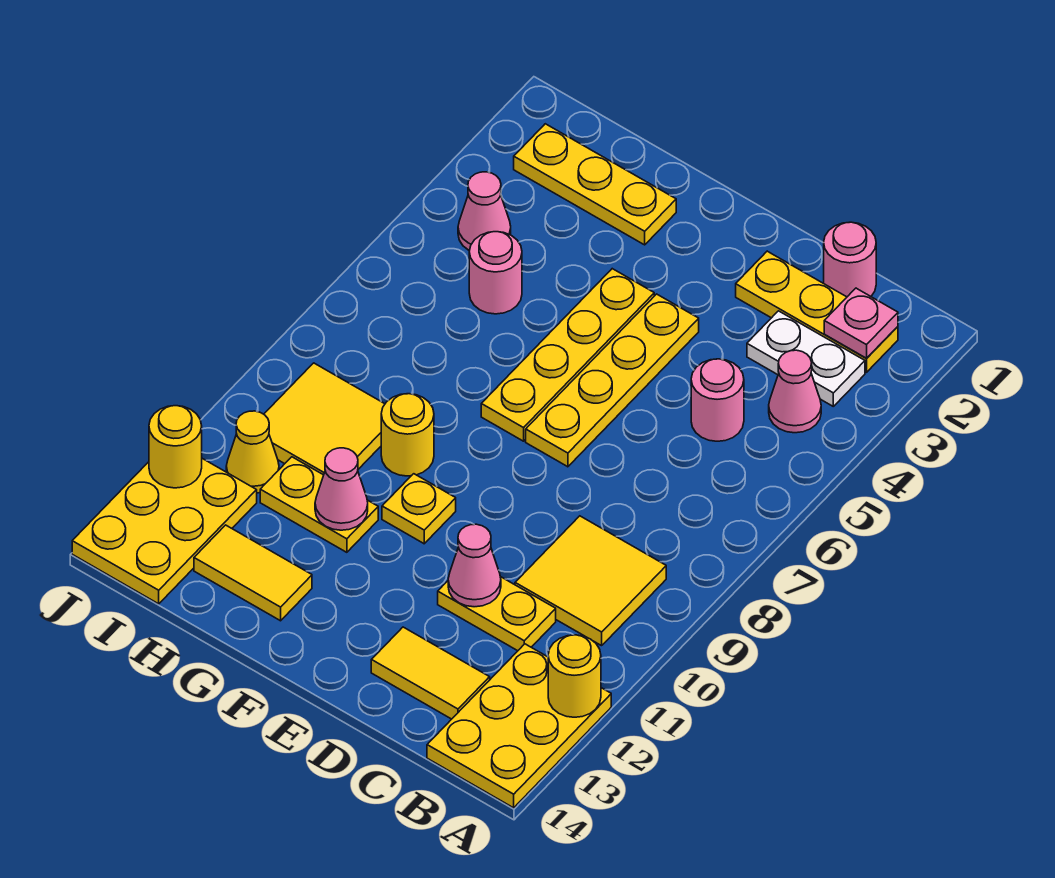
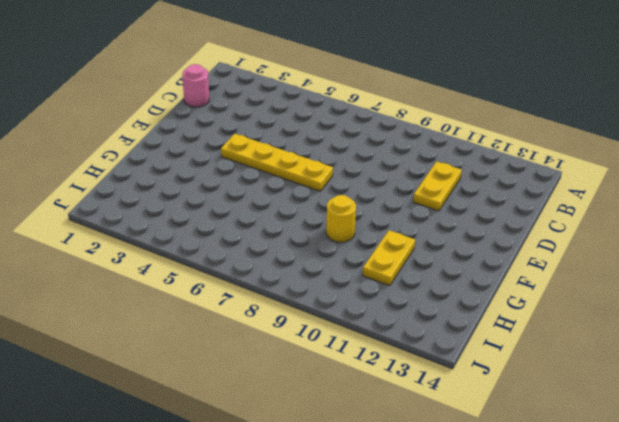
none -> yellow 2x3 plate [427,644,611,808]
none -> yellow 1x3 plate [736,251,898,372]
none -> white 1x2 plate [747,311,865,406]

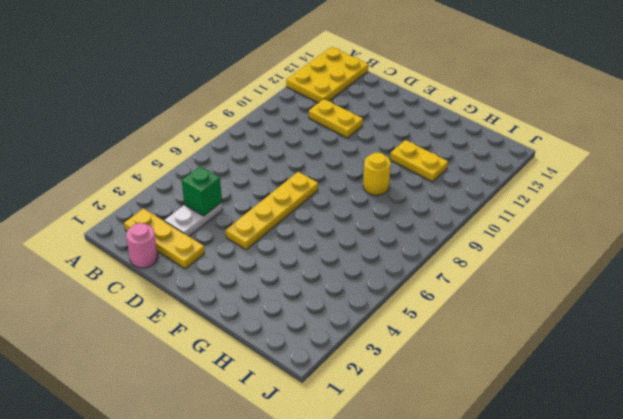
white 1x2 plate [165,203,223,236] -> white 1x2 plate turned to [747,311,865,406]
green 1x1 brick [182,166,222,216] -> none
none -> pink 1x1 cone [769,350,821,433]
none -> yellow 2x2 tile [515,516,666,646]
none -> pink 1x1 round brick [691,359,744,441]

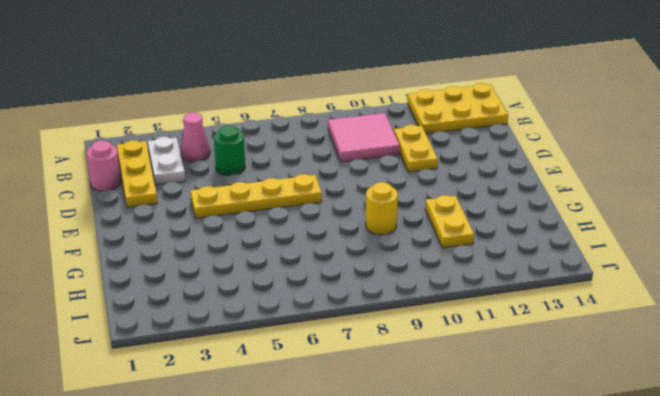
pink 2x2 tile [328,113,400,162] -> yellow 2x2 tile [515,516,666,646]
green 1x1 round brick [214,126,245,176] -> pink 1x1 round brick [691,359,744,441]
none -> yellow 1x2 tile [371,627,490,719]
none -> yellow 1x4 plate [481,269,654,441]
none -> yellow 1x1 plate [382,474,456,544]

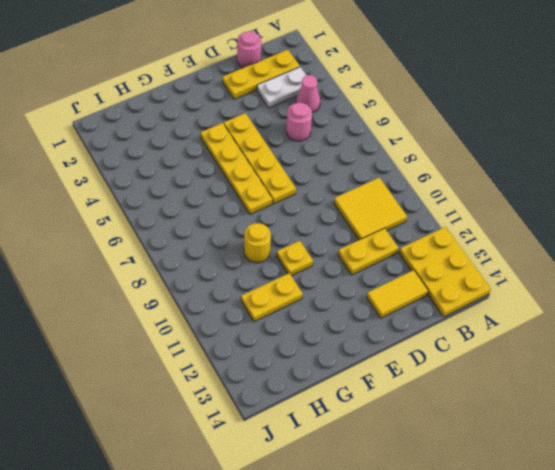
none -> yellow 1x3 plate [514,124,676,245]
none -> yellow 1x2 tile [194,525,312,621]
none -> pink 1x1 round brick [469,232,522,314]

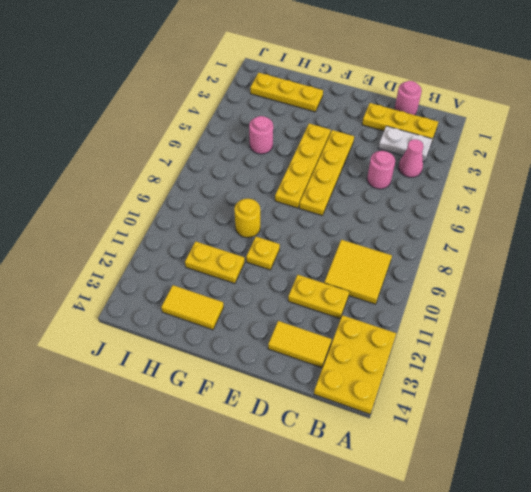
none -> yellow 2x2 tile [264,363,385,475]
none -> pink 1x1 cone [458,172,511,251]
none -> yellow 1x1 cone [226,411,279,493]

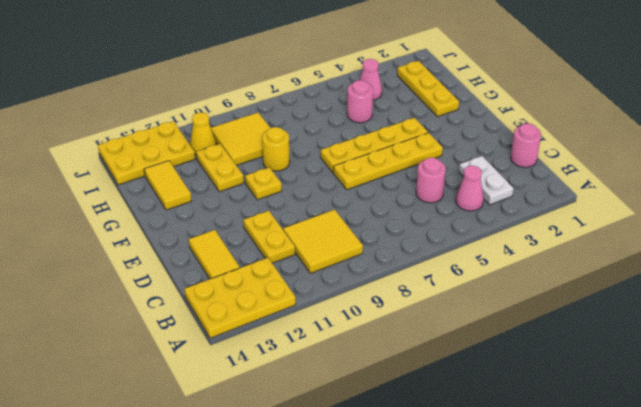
none -> yellow 1x3 plate [736,251,898,372]
none -> yellow 1x1 round brick [548,635,601,717]
none -> pink 1x1 plate [824,288,898,358]

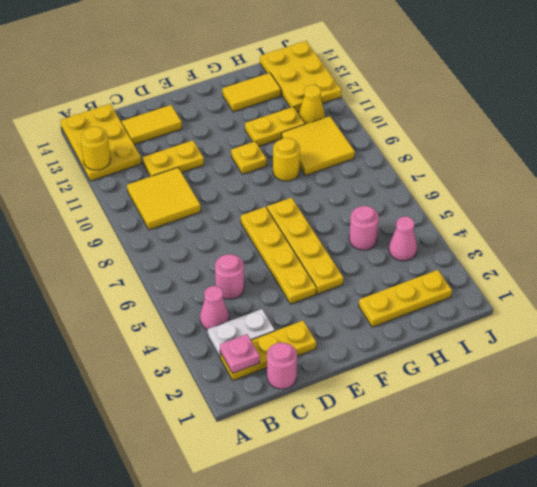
none -> pink 1x1 cone [448,524,501,607]
none -> pink 1x1 cone [315,448,368,530]
none -> yellow 1x1 round brick [149,406,202,488]

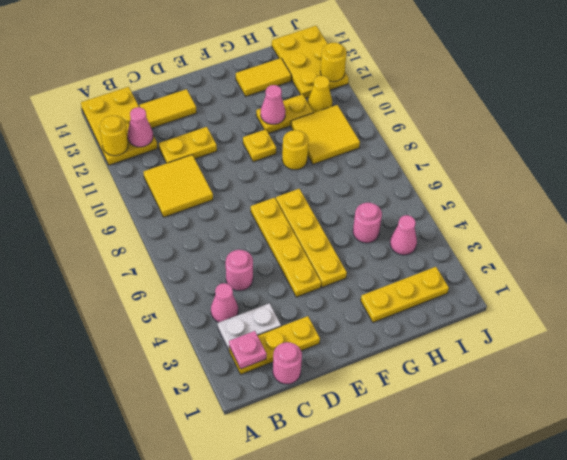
pink 1x1 cone [127,107,153,147] -> pink 1x1 cone moved to [448,524,501,607]

